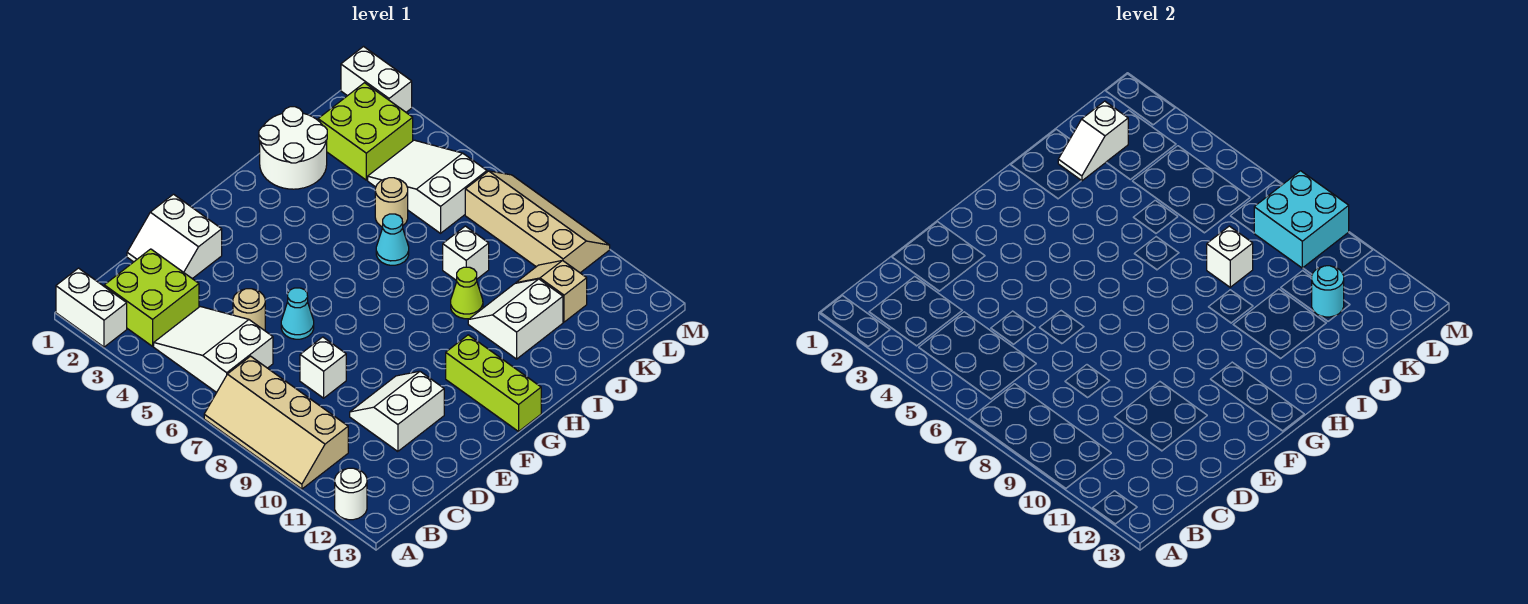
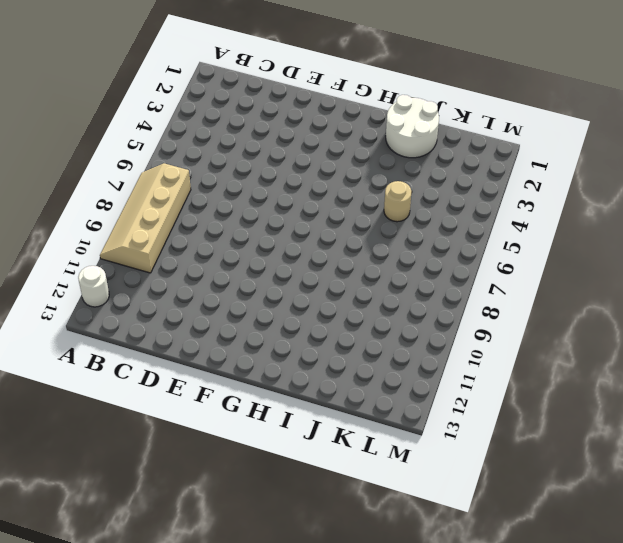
none -> white 1x2 brick [56,268,127,347]
none -> lime 2x2 brick [104,249,199,346]
none -> white 2x3 slope [154,307,273,393]

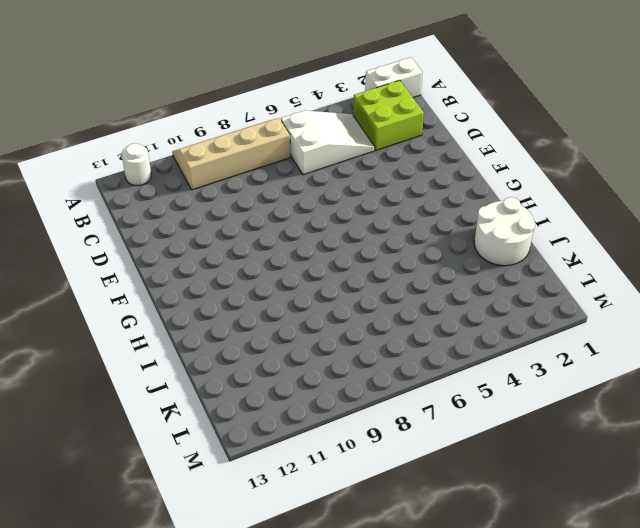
none -> white 2x2 slope [127,194,222,279]
none -> tan 1x1 round brick [233,289,265,331]
none -> white 1x1 brick [300,337,346,398]

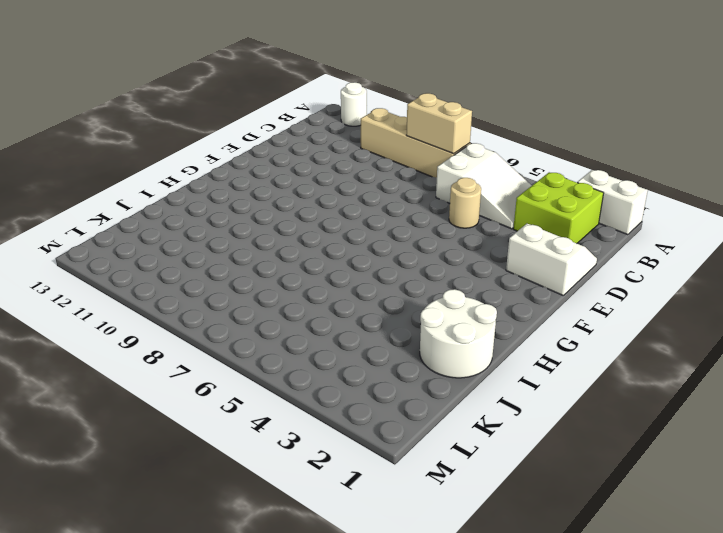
tan 1x2 brick [407,93,472,154] -> none
none -> white 1x1 brick [300,337,346,398]
none -> white 2x2 slope [350,371,444,451]
none -> cyan 1x1 cone [281,288,314,339]

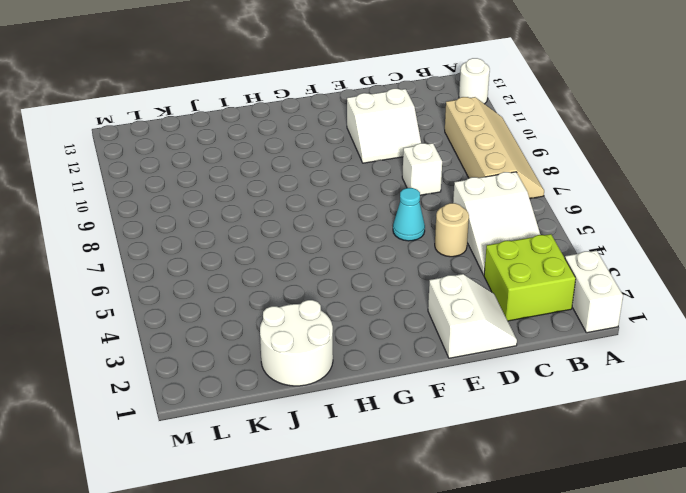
none -> lime 1x3 brick [446,335,541,431]
none -> cyan 1x1 cone [376,214,409,265]
none -> lime 1x1 cone [451,267,483,319]

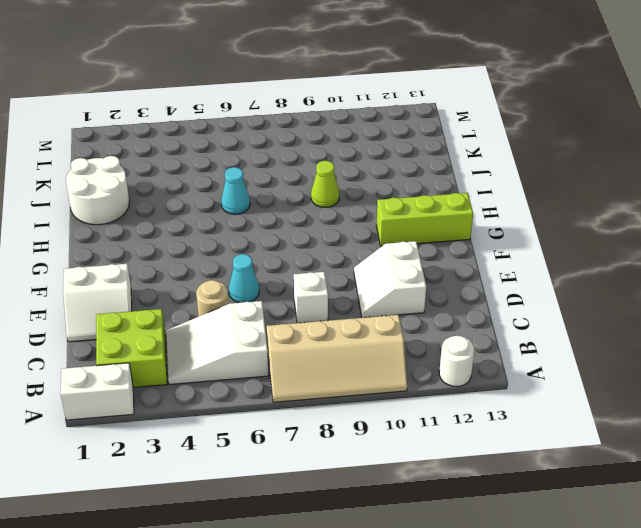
none -> white 2x2 slope [468,279,563,359]
none -> tan 1x1 round brick [375,178,408,227]
none -> white 1x1 brick [443,226,489,281]

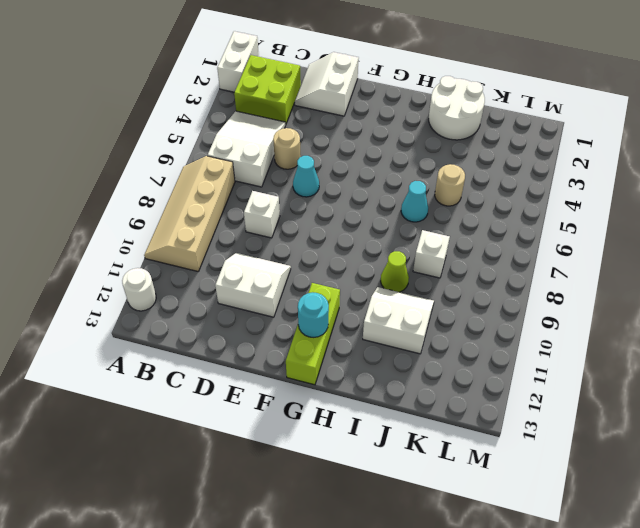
cyan 1x1 round brick [298,292,329,337] -> cyan 1x1 round brick moved to [1312,266,1344,317]
none -> lime 2x2 brick [318,83,413,180]
none -> white 2x3 slope [368,140,487,233]
none -> tan 1x2 slope [516,260,587,322]

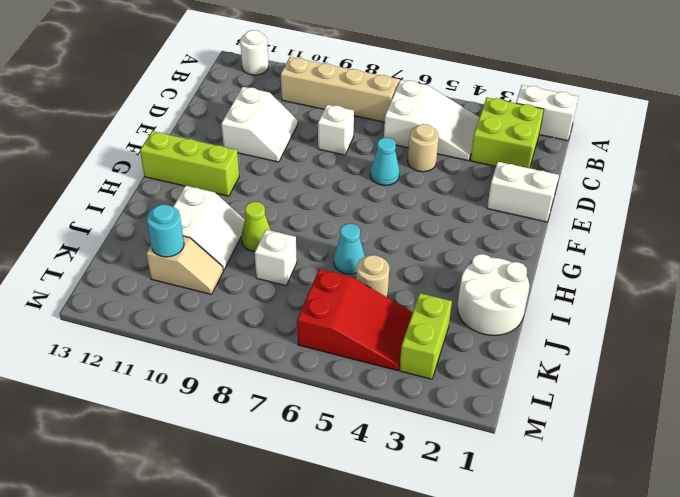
lime 1x2 brick [399,293,452,379] -> lime 2x2 brick [318,83,413,180]
red 2x3 slope [297,269,413,371] -> white 2x3 slope [368,140,487,233]
none -> tan 2x4 slope [465,171,610,273]
none -> white 1x2 brick [341,47,412,112]
none -> white 1x2 slope [1058,101,1128,181]

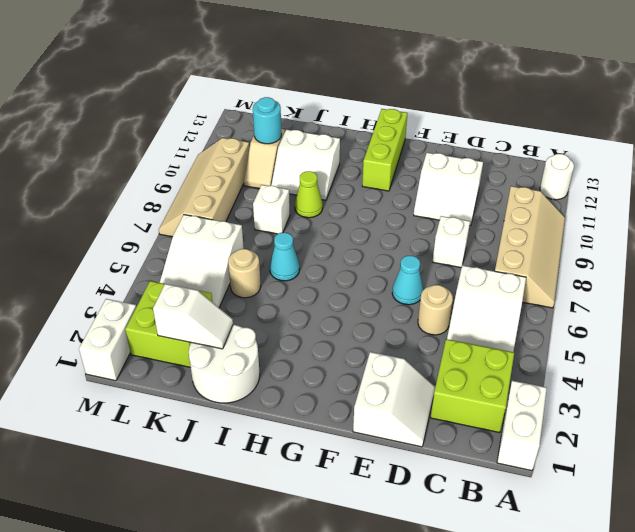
none -> white 1x1 brick [1207,226,1253,287]
none -> cyan 2x2 brick [1254,171,1349,268]

